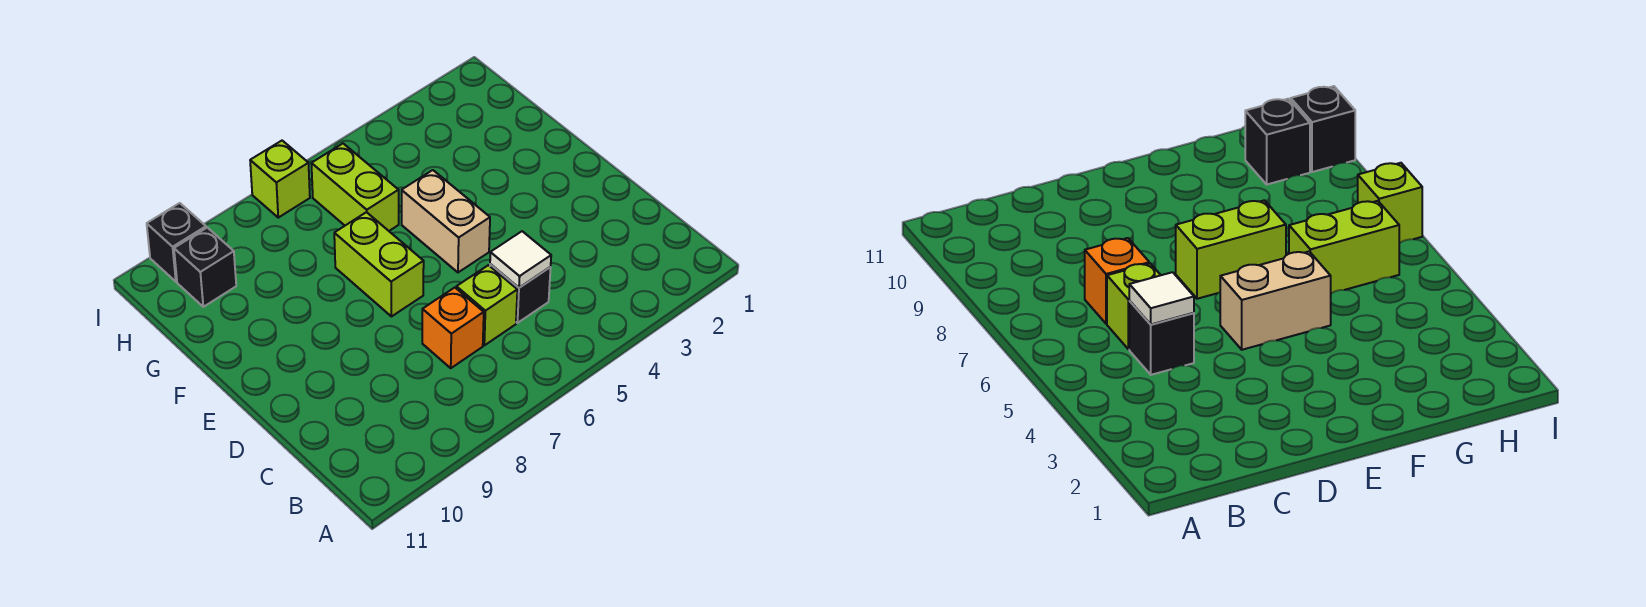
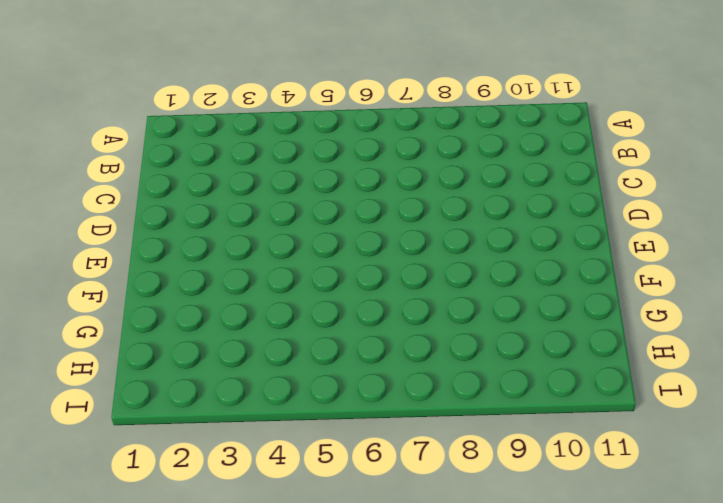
none -> black 1x1 brick [490,264,551,323]
none -> lime 1x1 brick [456,265,517,345]

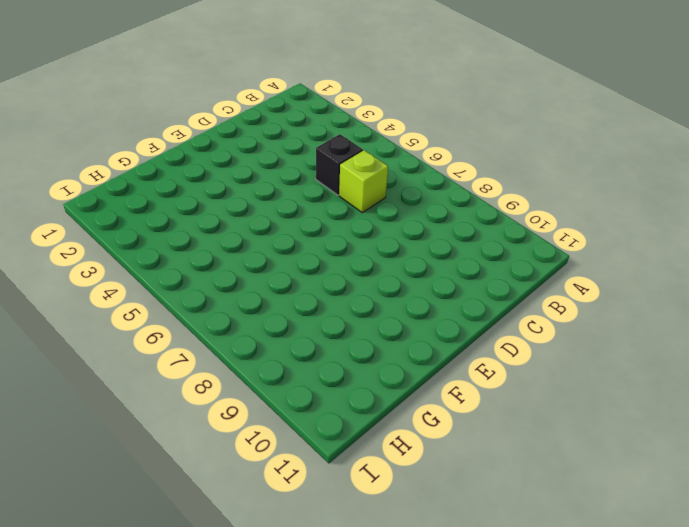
none -> orange 1x1 brick [422,288,484,368]
none -> tan 1x2 brick [402,170,490,272]

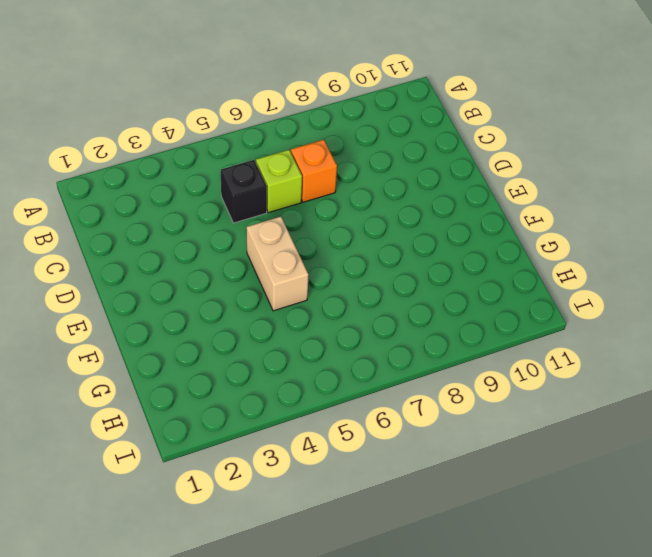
none -> lime 1x2 brick [334,212,424,317]
none -> lime 1x2 brick [311,144,399,231]

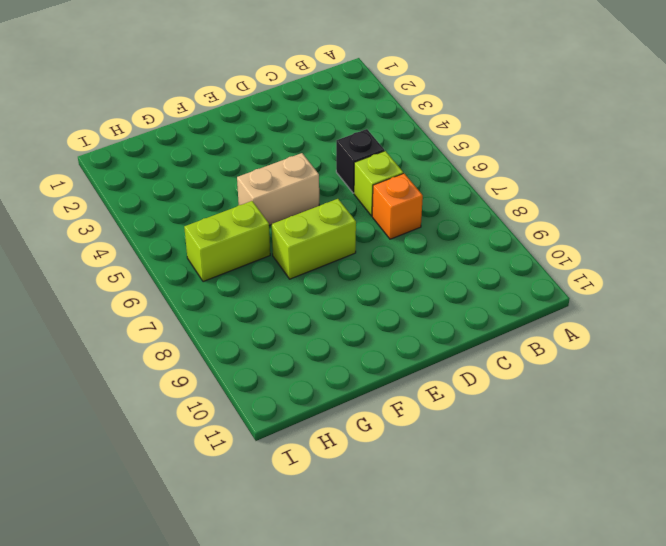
none -> black 1x1 brick [174,228,236,307]
none -> lime 1x1 brick [250,141,310,218]

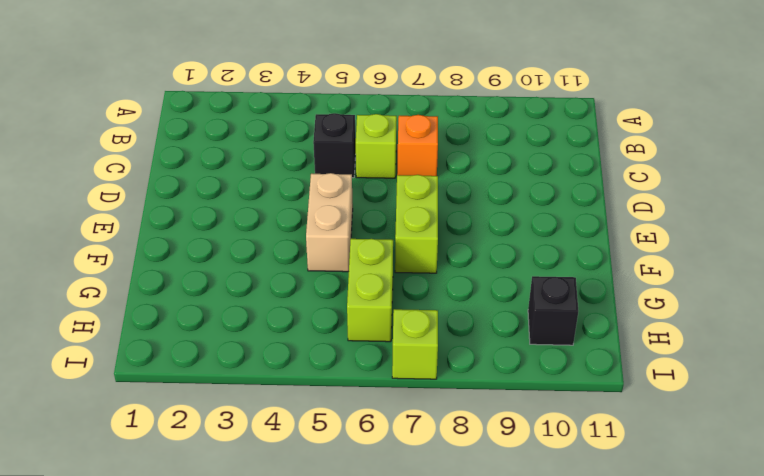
none -> black 1x1 brick [147,203,206,282]
none -> white 1x1 tile [490,231,551,288]

